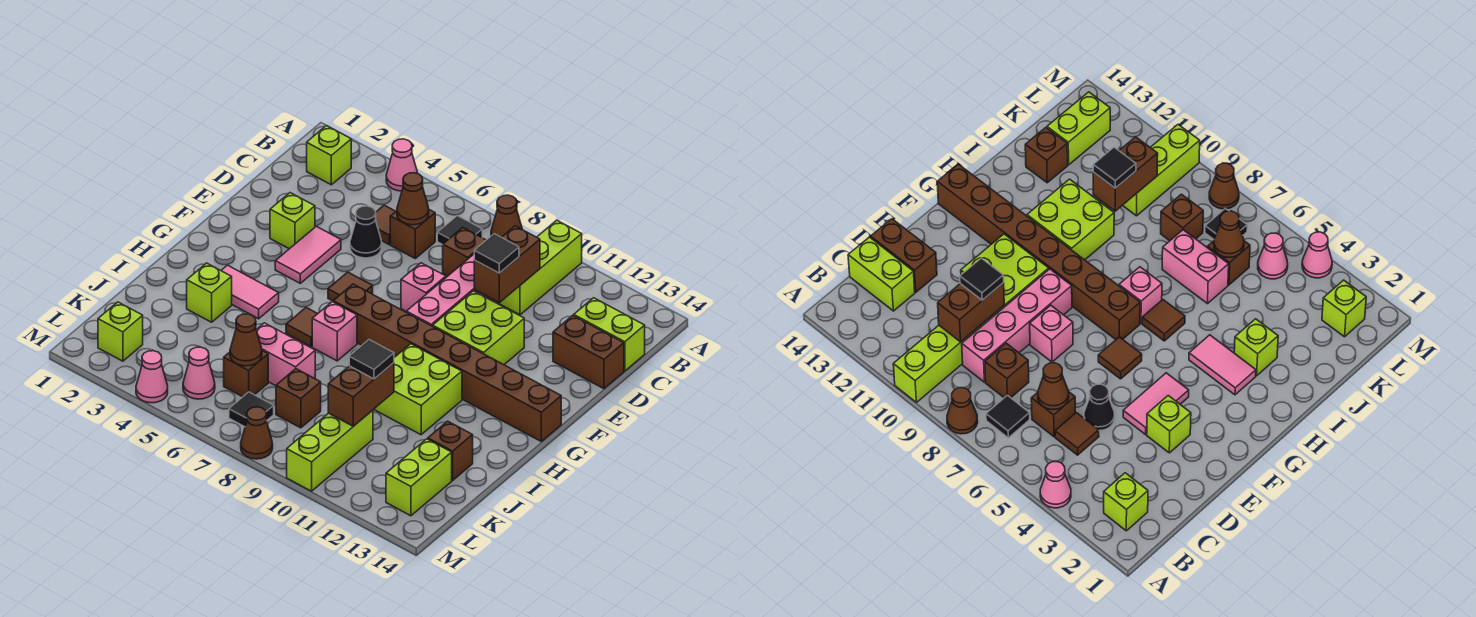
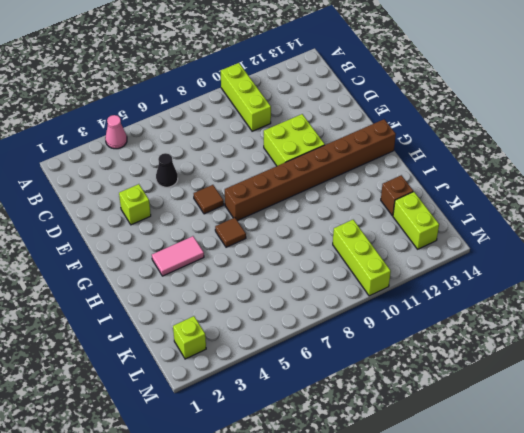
none -> brown 1x1 cone [491,195,522,237]
none -> lime 1x1 brick [307,125,351,185]
none -> black 1x1 tile [437,216,482,245]
none -> brown 1x1 tile [376,205,396,244]

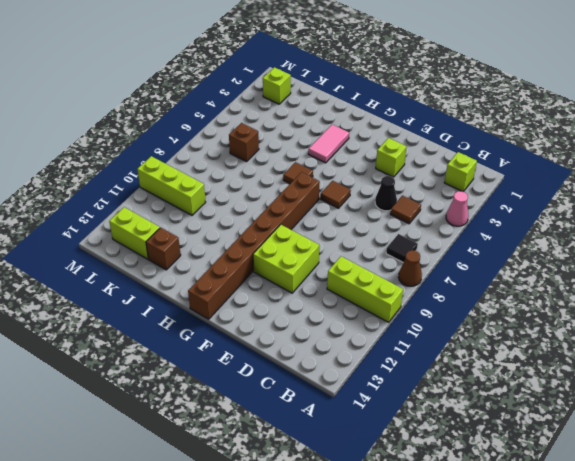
none -> brown 1x1 brick [390,210,435,258]
none -> brown 1x1 brick [443,228,486,276]
none -> pink 1x4 brick [406,254,494,326]
none -> lime 1x2 brick [574,298,645,371]

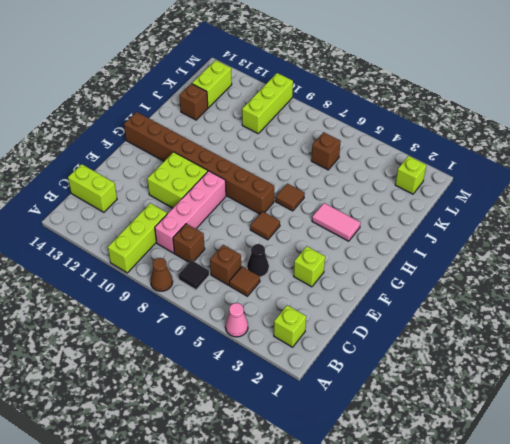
none -> brown 1x2 brick [553,315,624,389]
none -> pink 1x2 tile [275,226,341,283]
none -> pink 1x1 brick [401,263,446,311]
none -> pink 1x1 brick [312,302,357,361]

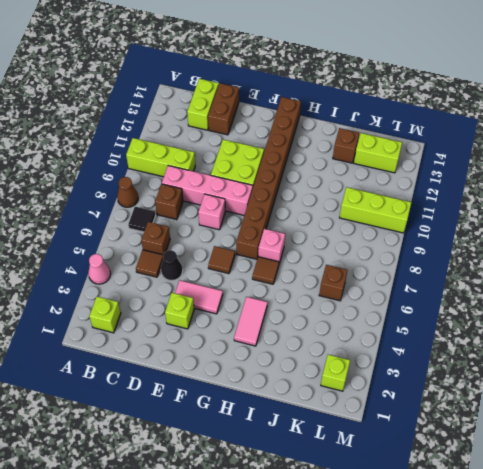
none -> lime 2x2 brick [374,344,462,435]
none -> lime 1x1 brick [187,263,232,322]
none -> pink 1x2 brick [256,323,315,386]
none -> brown 1x1 brick [276,369,321,428]

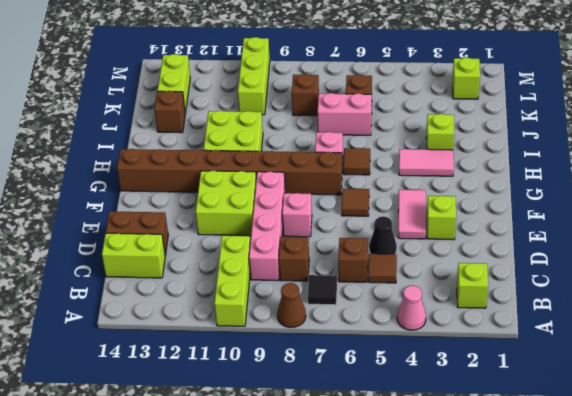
none -> pink 1x1 cone [183,347,215,399]
none -> black 1x1 tile [229,392,274,427]
none -> pink 1x1 cone [136,351,168,403]
none -> brown 1x1 cone [241,407,273,459]

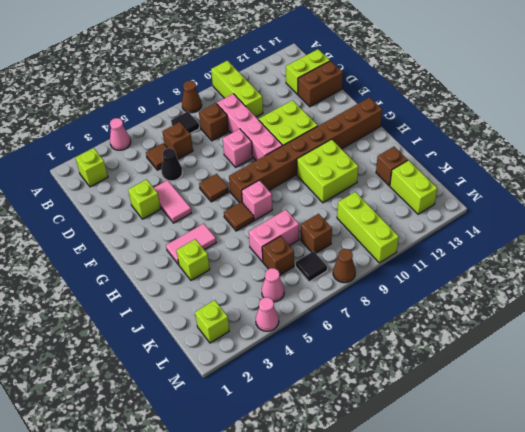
none -> brown 1x1 cone [397,173,429,225]
none -> brown 1x2 brick [474,226,540,303]
none -> brown 1x2 brick [328,363,394,426]
none -> brown 1x1 cone [230,314,262,366]

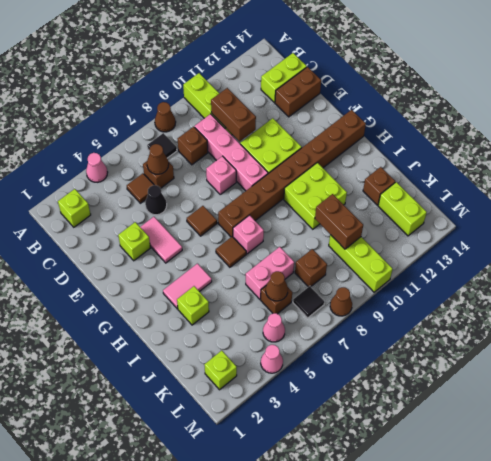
none -> black 1x1 tile [474,234,519,273]
none -> black 1x1 tile [349,340,394,379]

